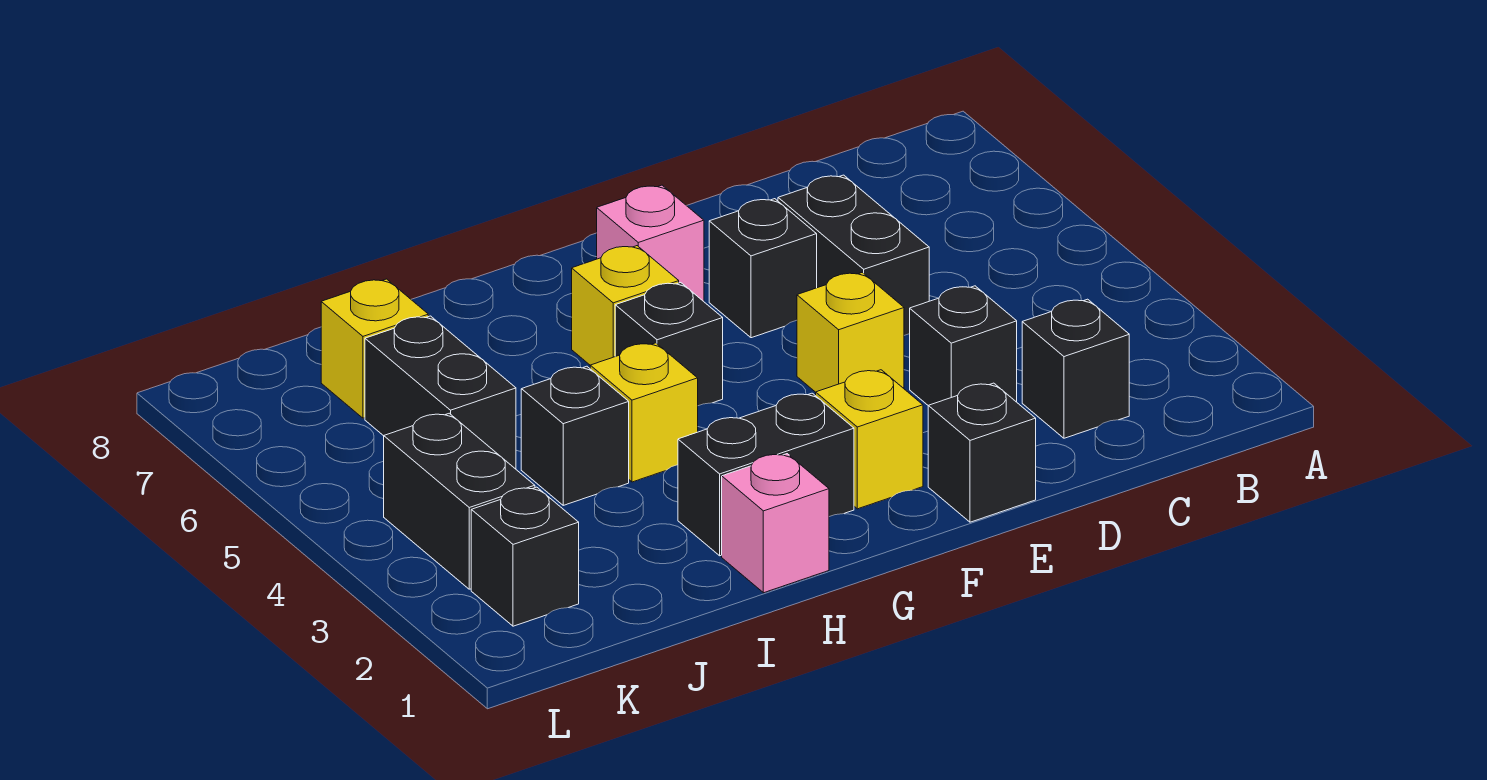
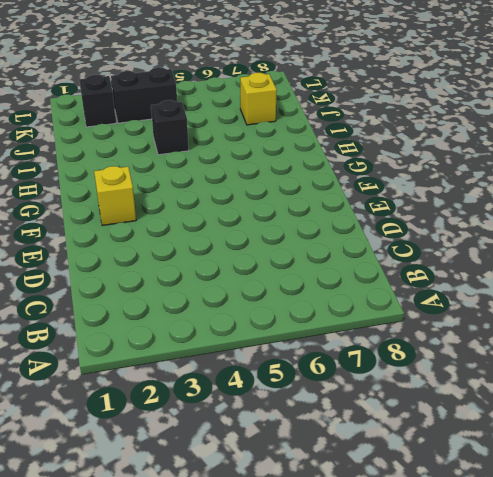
none -> black 1x1 brick [1022,299,1129,438]
none -> black 1x1 brick [910,286,1017,406]
none -> black 1x2 brick [778,175,929,335]

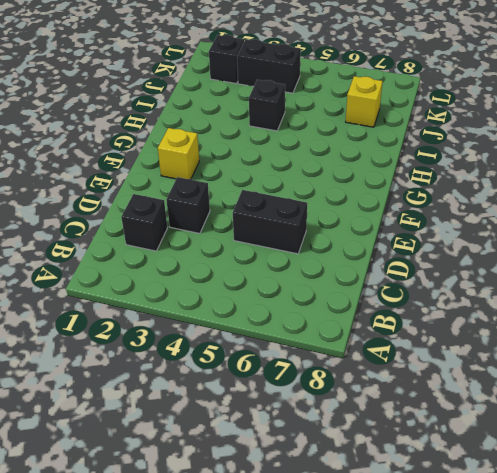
none -> black 1x1 brick [928,383,1036,522]
none -> yellow 1x1 brick [797,272,904,392]
none -> black 1x1 brick [709,199,817,338]

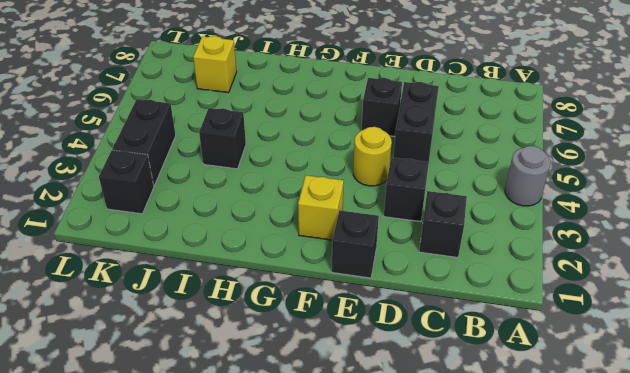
grey 1x1 round brick [505,146,551,206] -> none
yellow 1x1 round brick [353,127,392,186] -> yellow 1x1 brick [797,272,904,392]
none -> pink 1x1 brick [597,185,704,301]
none -> black 1x2 brick [678,393,854,556]
none -> black 1x1 brick [615,283,723,406]

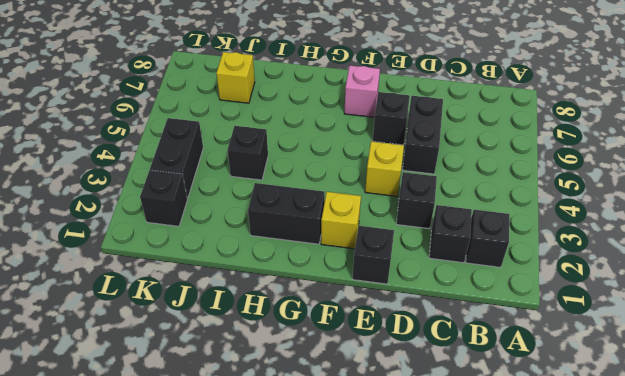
black 1x1 brick [466,210,509,267] -> black 1x1 brick moved to [615,283,723,406]
none -> yellow 1x1 brick [572,246,679,365]
none -> pink 1x1 brick [722,454,829,593]
none -> yellow 1x1 brick [590,343,698,482]

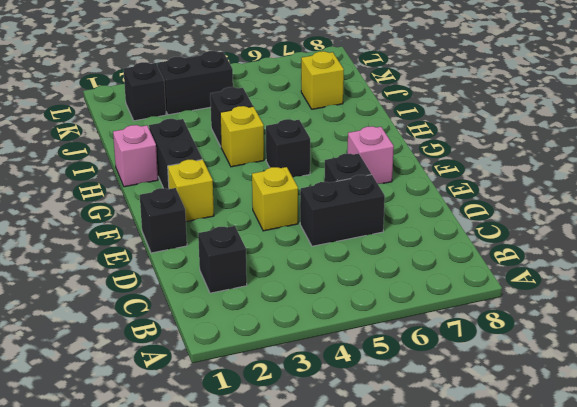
none -> black 1x1 brick [910,286,1017,406]
none -> yellow 1x1 brick [572,246,679,365]
none -> black 1x2 brick [365,316,516,469]

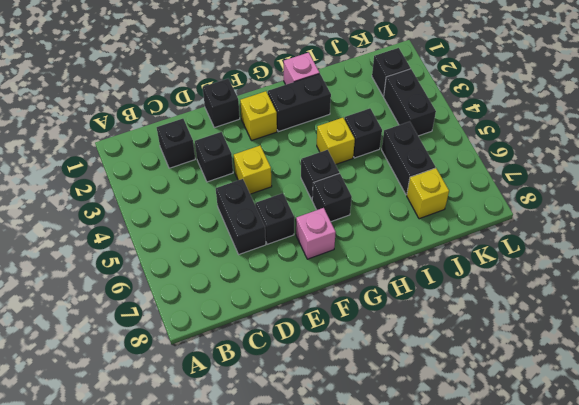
black 1x1 brick [312,173,352,222] -> yellow 1x1 brick [572,246,679,365]

